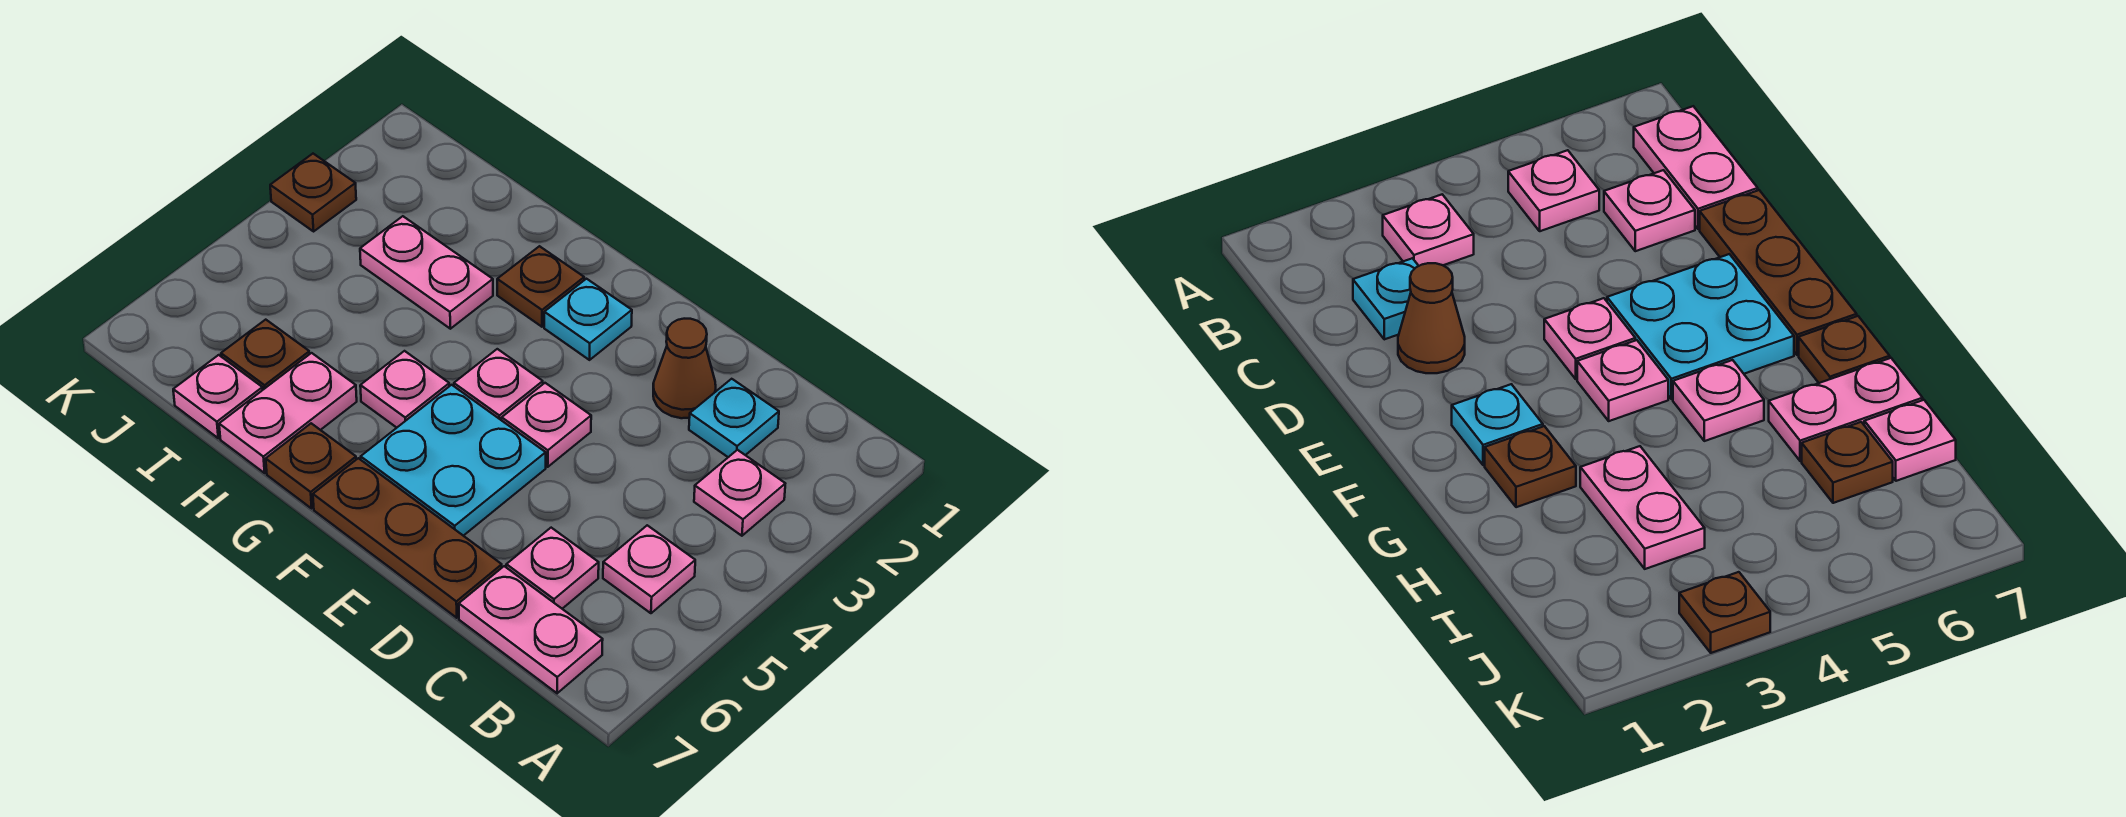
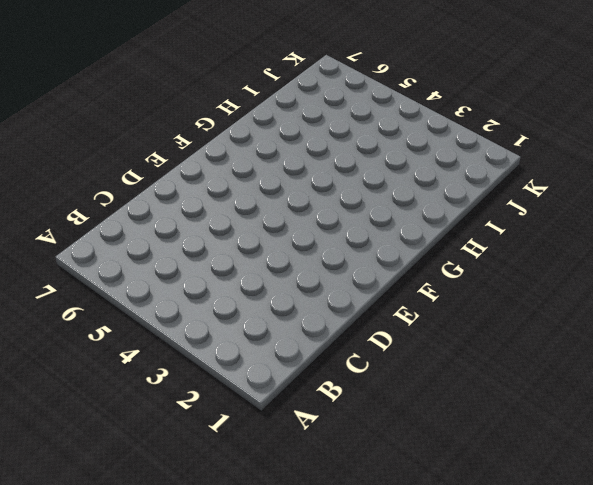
none -> pink 1x1 plate [694,450,785,536]
none -> pink 1x1 plate [603,525,695,613]
none -> pink 1x2 plate [459,566,603,693]

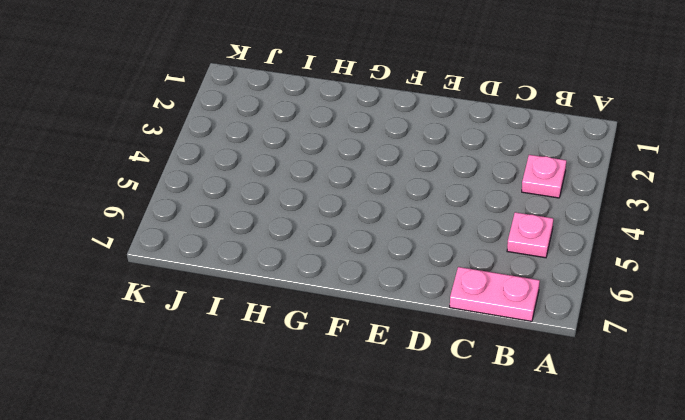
none -> cyan 1x1 plate [689,379,779,457]
none -> pink 1x1 plate [506,528,599,609]
none -> brown 1x1 cone [653,319,716,418]

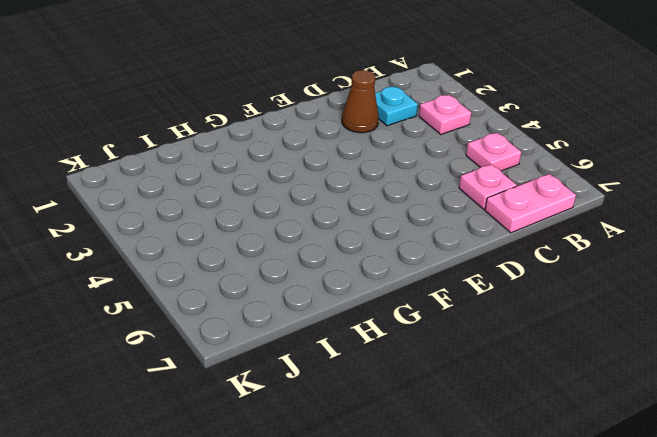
none -> brown 1x3 plate [313,458,502,618]
none -> pink 1x1 plate [502,383,591,467]
none -> cyan 2x2 plate [361,385,546,536]

